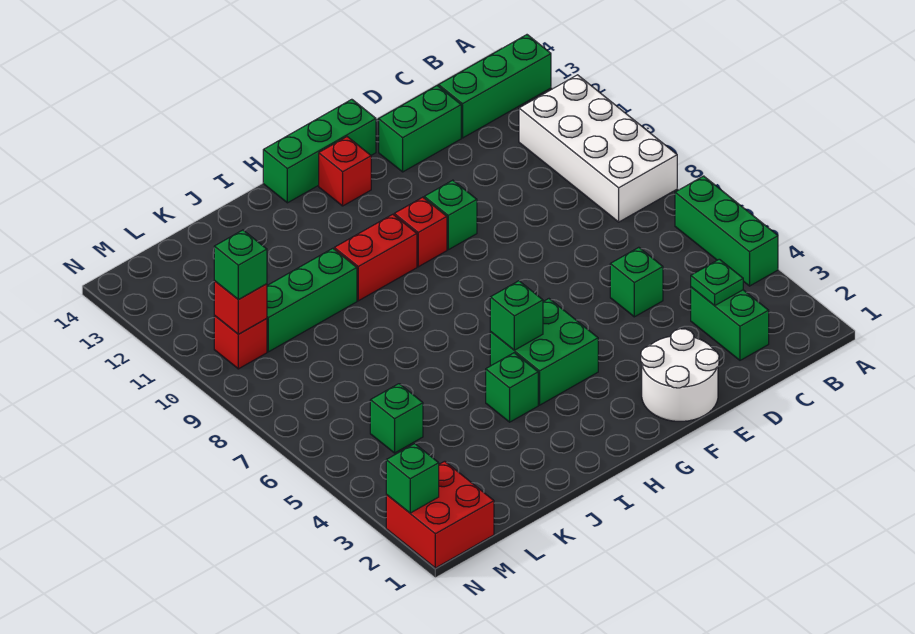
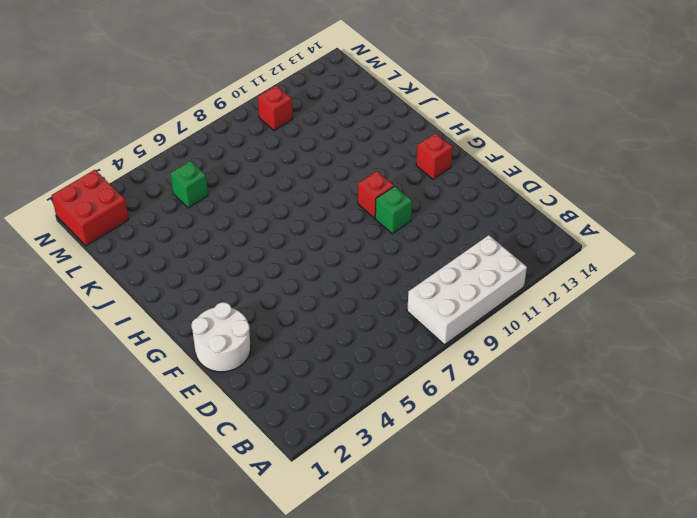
none -> green 1x3 brick [675,176,778,286]
none -> green 1x3 brick [439,35,551,138]
none -> green 1x2 brick [691,287,769,360]

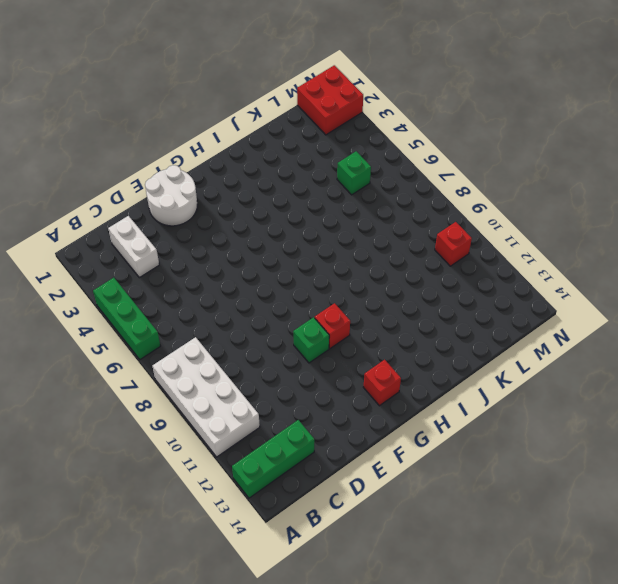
white 1x2 brick [108,216,159,278] -> green 1x2 brick [691,287,769,360]
none -> green 1x1 brick [610,247,663,317]
none -> green 1x2 brick [379,86,461,172]
none -> green 1x3 brick [263,99,376,203]

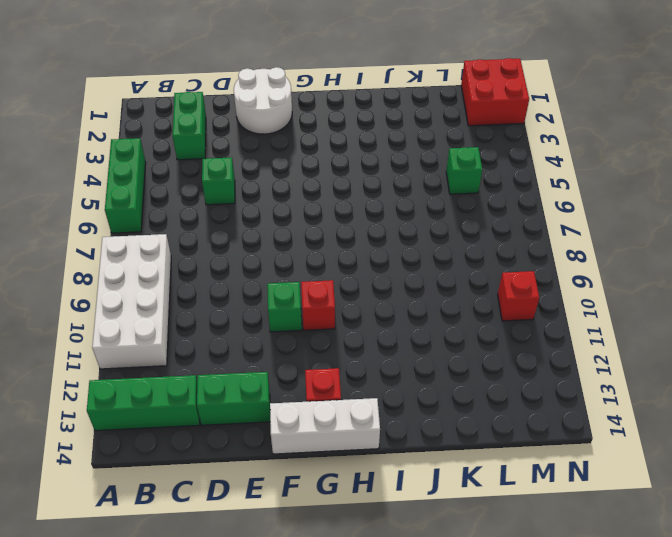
white 1x3 brick [270,398,380,454] -> green 1x3 brick [263,99,376,203]
none -> green 2x2 brick [490,299,598,405]
none -> red 1x2 brick [334,214,417,301]
none -> green 1x1 brick [486,353,538,422]

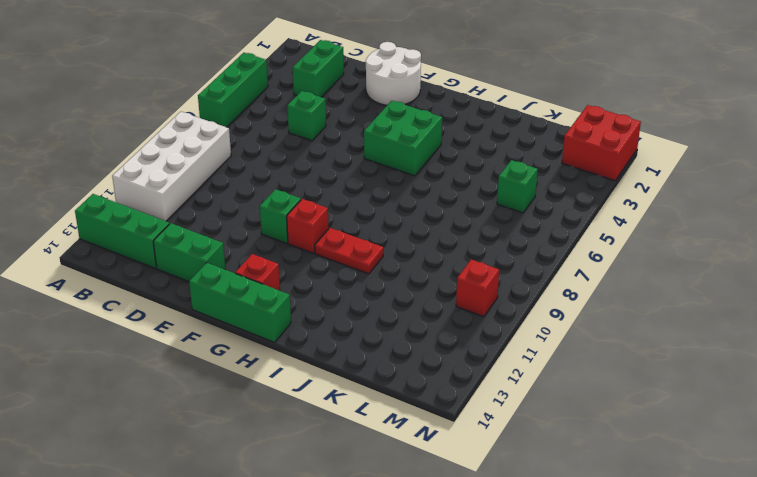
red 1x2 plate [315,228,383,274] -> red 1x2 brick [334,214,417,301]
none -> green 1x1 brick [486,353,538,422]
none -> green 1x3 brick [267,248,357,352]
none -> green 1x1 plate [691,259,743,306]

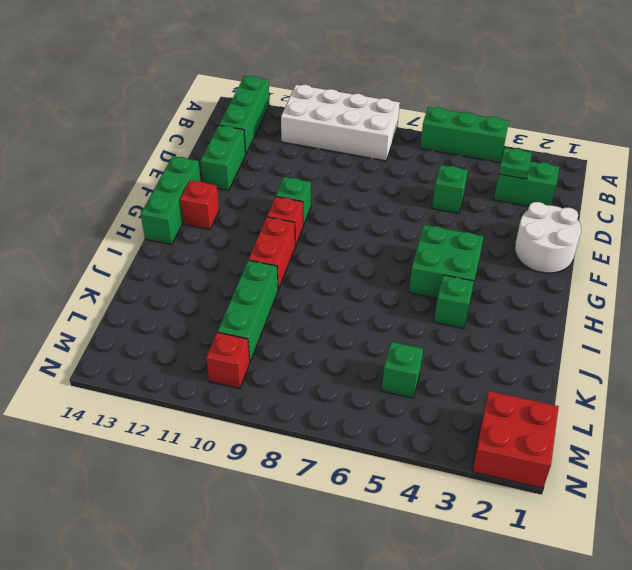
none -> green 1x1 brick [490,281,543,350]
none -> red 1x1 brick [214,281,267,334]
none -> green 1x1 brick [386,444,439,513]

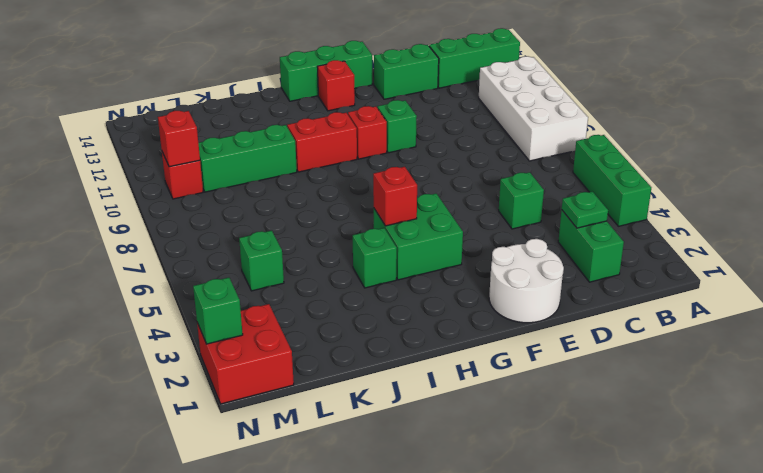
red 1x1 brick [373,167,417,226] -> green 1x1 brick [490,281,543,350]
none -> green 1x1 brick [214,230,267,300]

